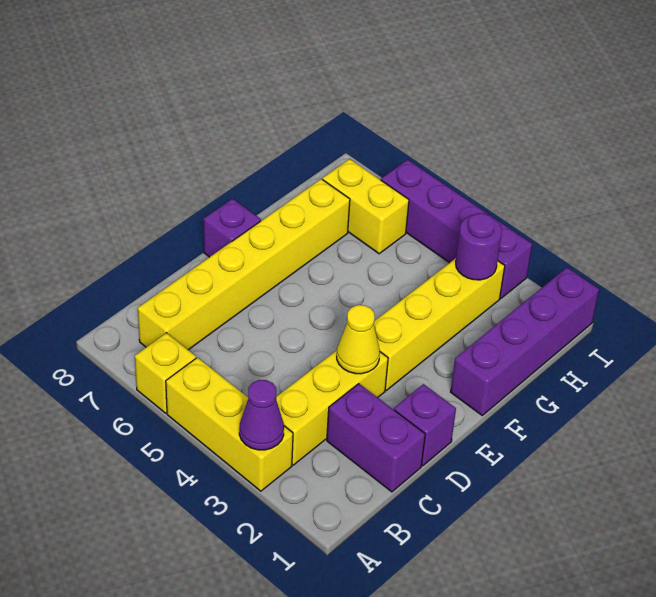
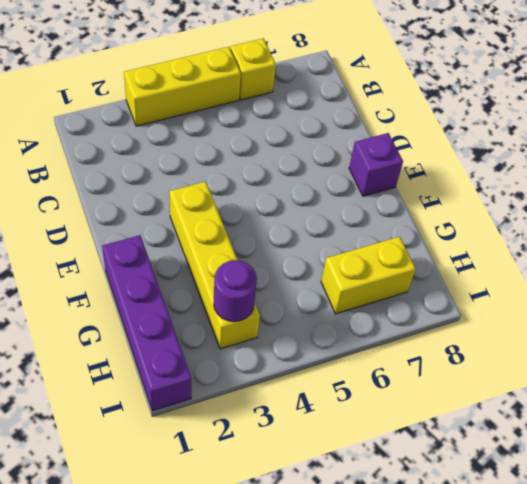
none -> yellow 1x3 brick [276,350,388,465]
none -> yellow 1x6 brick [138,179,350,350]
none -> purple 1x2 brick [327,384,425,492]

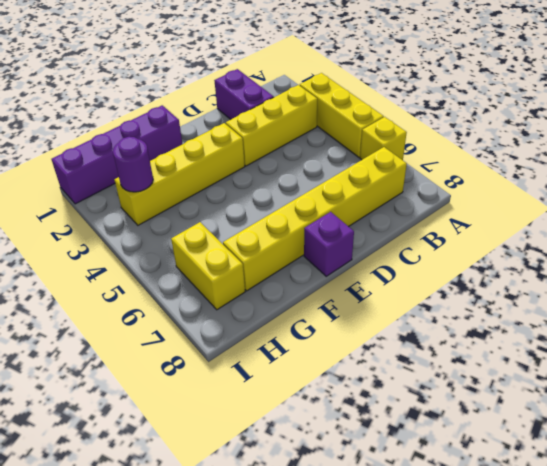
none -> purple 1x1 brick [394,384,456,466]
none -> purple 1x4 brick [381,160,532,299]
none -> purple 1x1 cone [239,380,284,450]

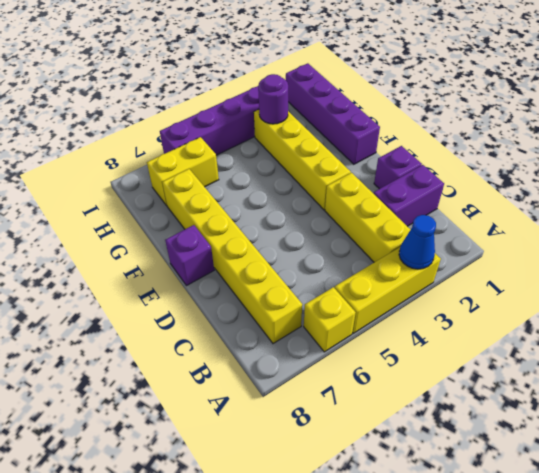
blue 1x1 cone [399,215,436,269] -> purple 1x1 cone [239,380,284,450]
none -> yellow 1x1 cone [337,305,380,374]

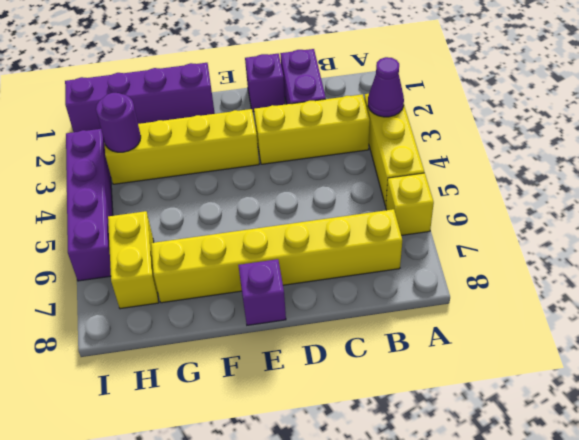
none -> yellow 1x1 cone [337,305,380,374]

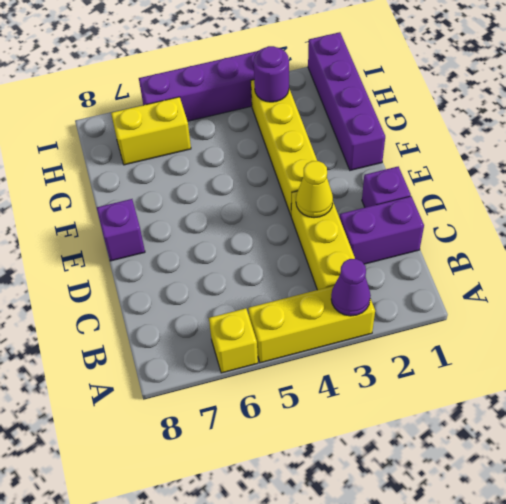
none -> yellow 1x6 brick [138,179,350,350]

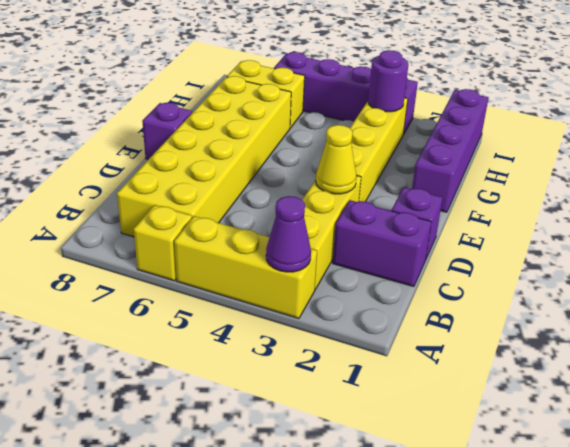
yellow 2x6 brick [117,76,291,237] -> yellow 1x6 brick [138,179,350,350]

